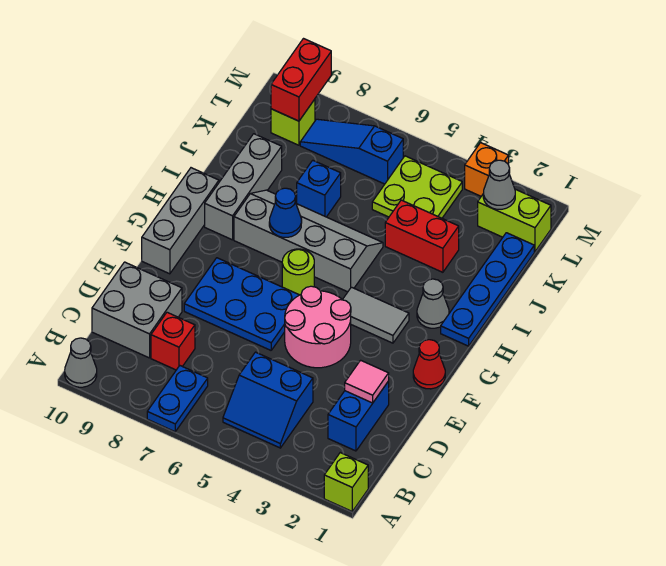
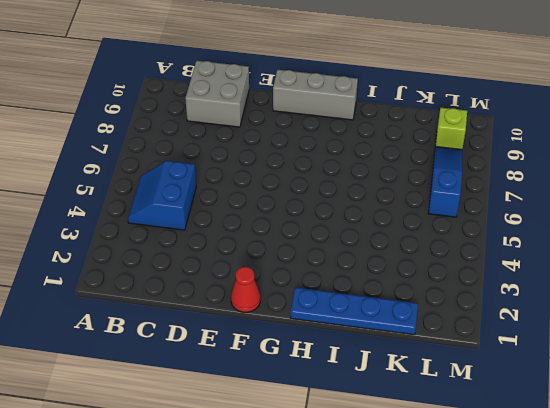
none -> lime 1x1 brick [324,453,368,511]
none -> blue 1x2 plate [147,366,208,432]
none -> grey 1x1 cone [65,338,97,387]

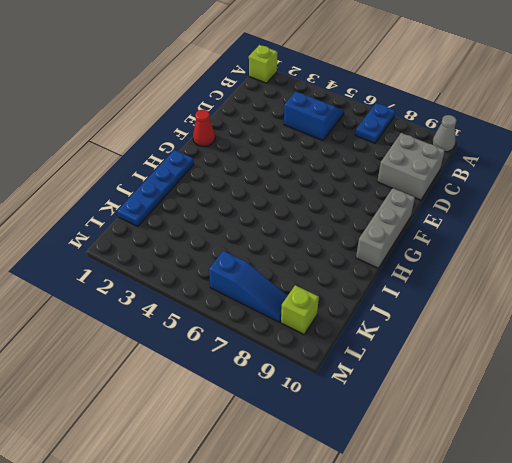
none -> blue 1x2 brick [328,381,389,451]
none -> red 1x1 brick [151,312,195,370]
none -> pink 2x2 round brick [285,286,351,368]

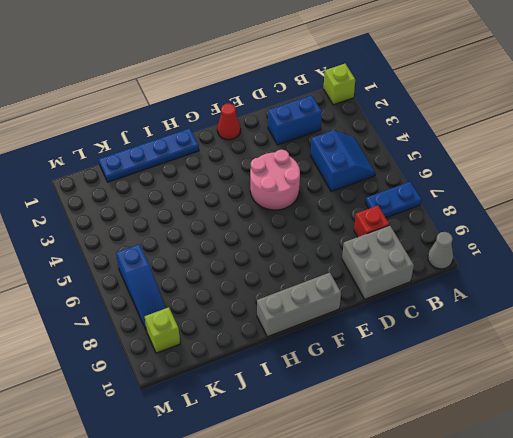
none -> blue 2x3 plate [184,258,299,350]
none -> grey 1x2 tile [343,287,409,343]
none -> lime 1x1 round brick [282,249,314,295]

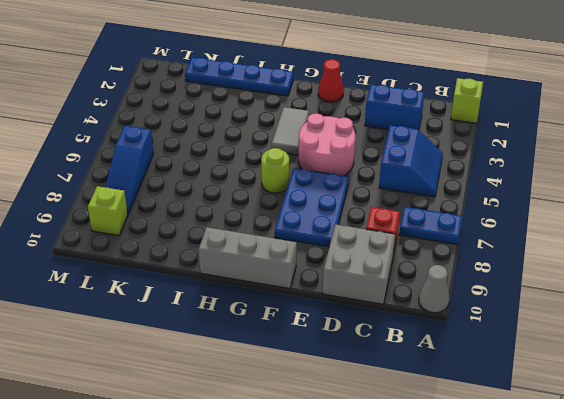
none -> grey 1x1 cone [417,279,449,328]
none -> grey 2x4 slope [234,190,383,292]
none -> grey 1x3 brick [205,134,282,240]

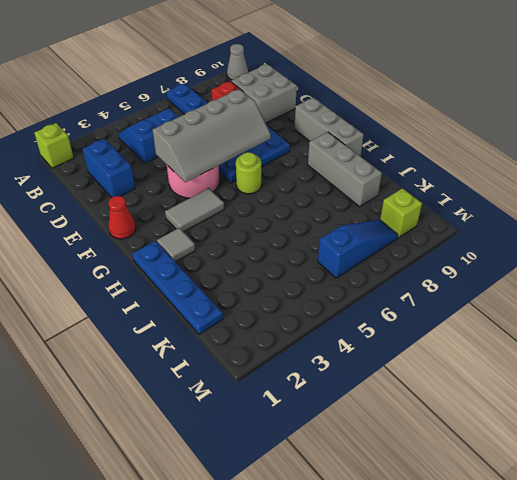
grey 2x4 slope [152,89,271,182] -> grey 2x4 slope moved to [234,190,383,292]
grey 1x1 tile [157,228,195,262] -> grey 1x1 cone [417,279,449,328]
none -> red 1x2 brick [385,200,459,272]
none -> blue 1x1 brick [297,160,341,217]
none -> lime 2x2 plate [372,156,462,218]

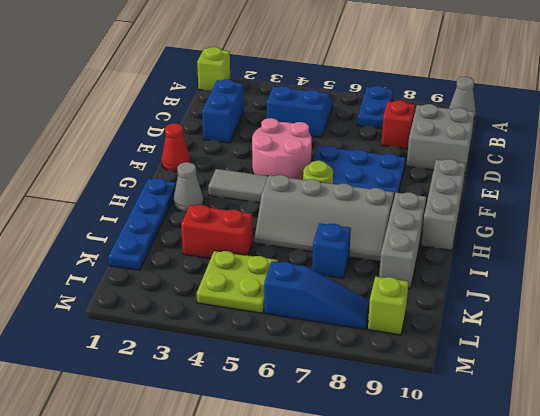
none -> lime 1x2 brick [478,189,551,252]
none -> orange 1x1 brick [465,143,509,196]
none -> pink 1x1 tile [345,360,389,403]

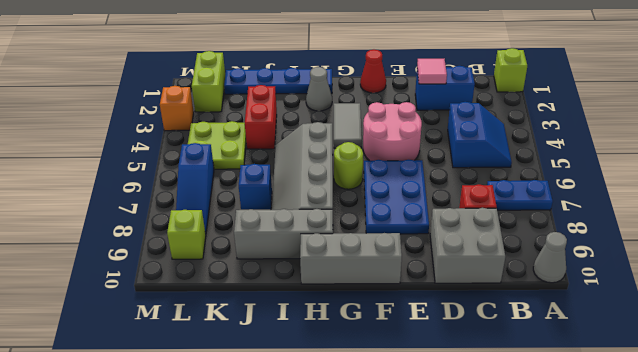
none -> blue 1x1 cone [269,188,302,237]
none -> grey 1x1 cone [483,160,515,209]
none -> red 1x2 brick [271,39,331,121]

